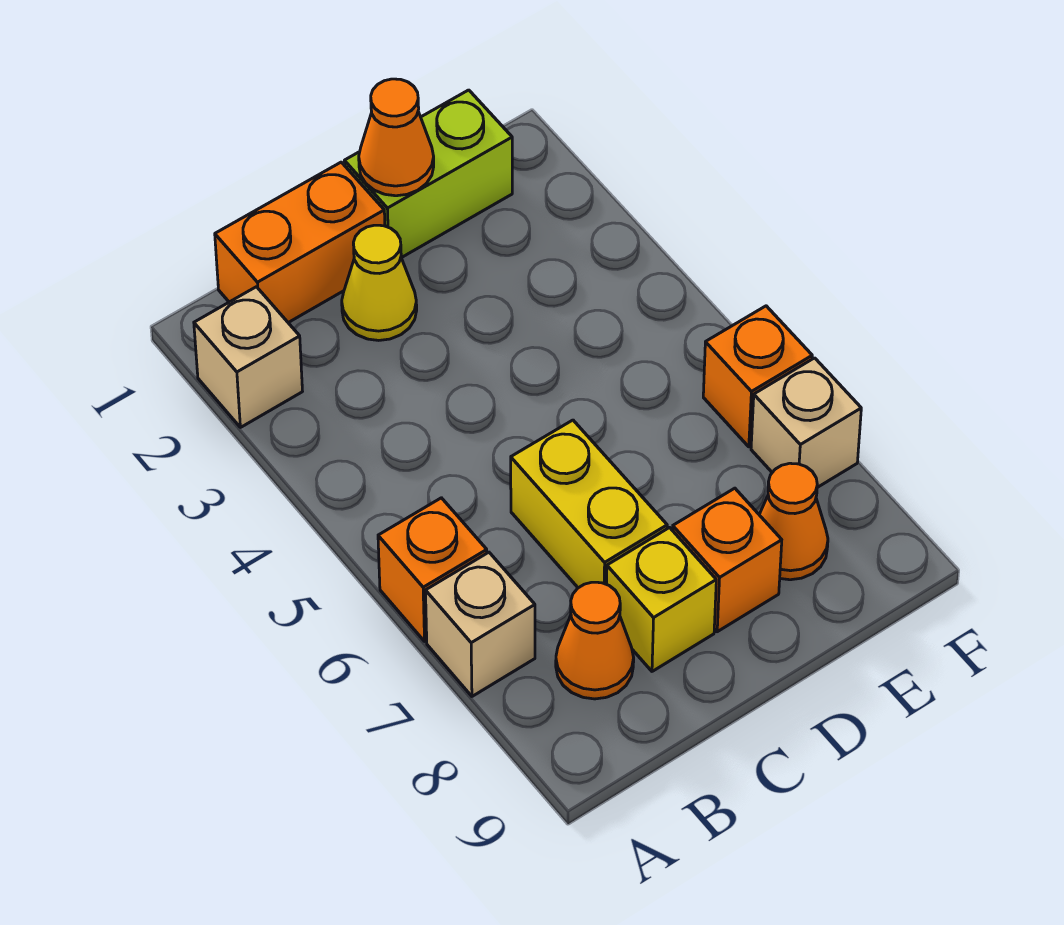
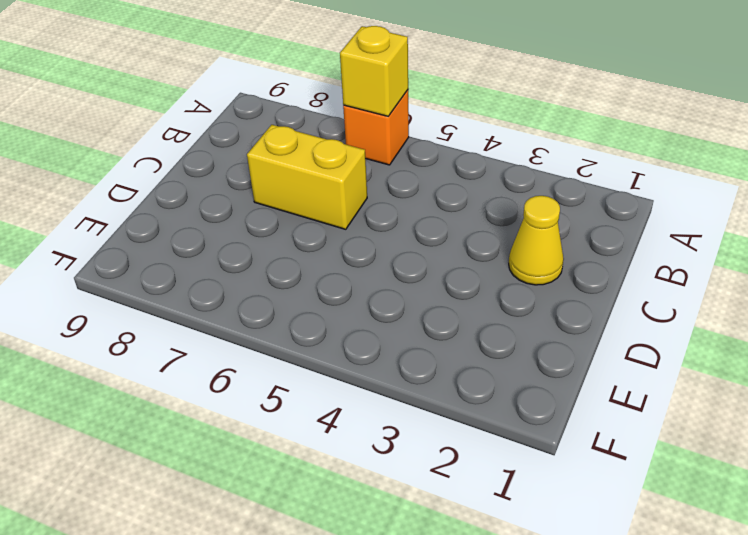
yellow 1x1 brick [340,26,408,116] -> yellow 1x1 brick moved to [607,528,716,671]
none -> tan 1x1 brick [194,287,302,427]
none -> tan 1x1 brick [425,552,535,696]
none -> orange 1x2 brick [215,162,385,323]

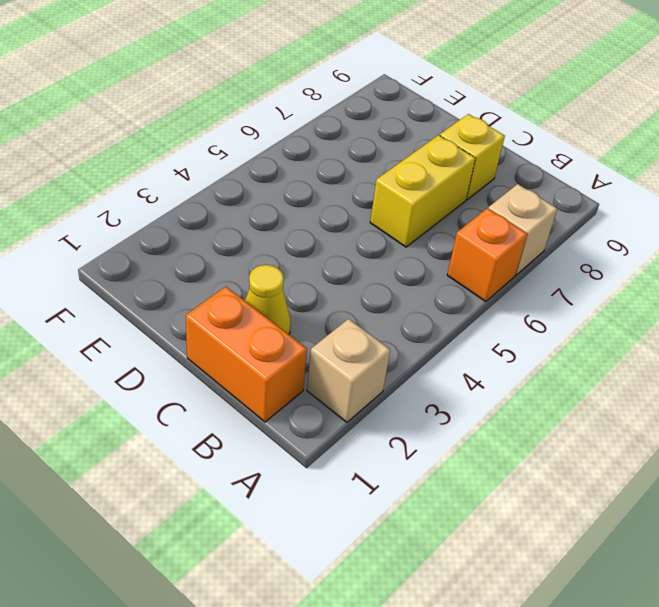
none -> orange 1x1 cone [556,582,634,699]
none -> lime 1x2 brick [344,90,512,258]
none -> orange 1x1 brick [673,488,782,632]

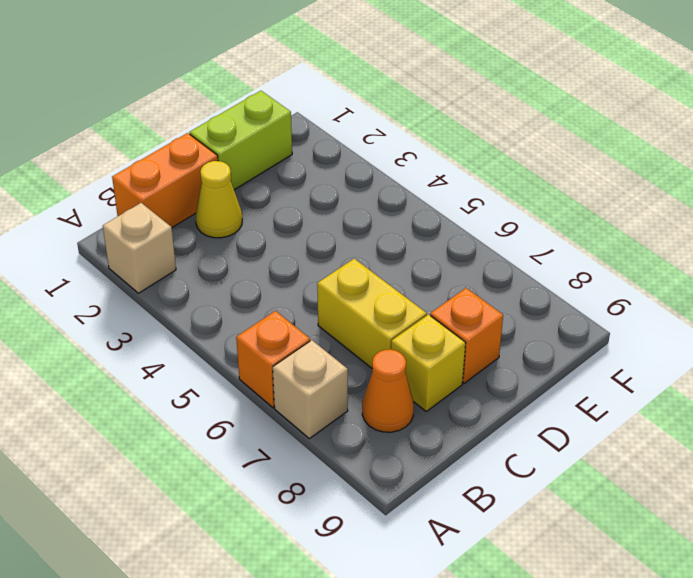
none -> orange 1x1 cone [759,463,828,580]
none -> orange 1x1 brick [703,306,812,447]
none -> tan 1x1 brick [751,358,861,487]

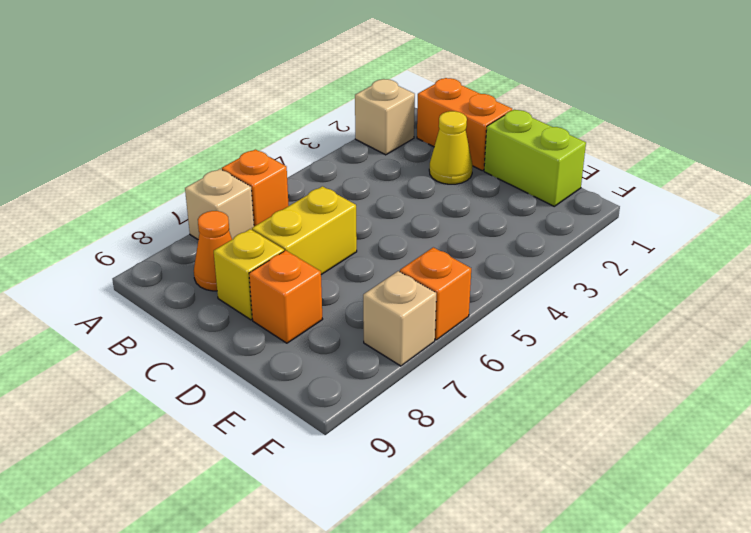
none -> orange 1x1 cone [759,463,828,580]
none -> orange 1x1 cone [359,79,434,196]

